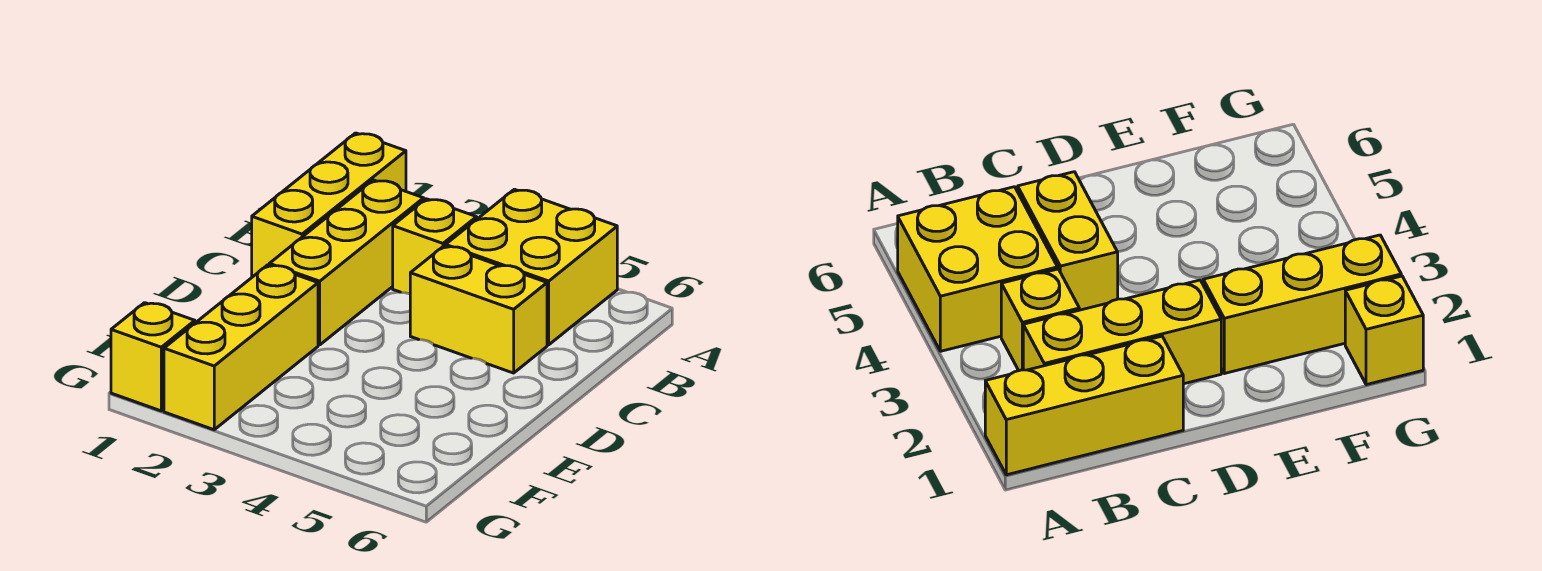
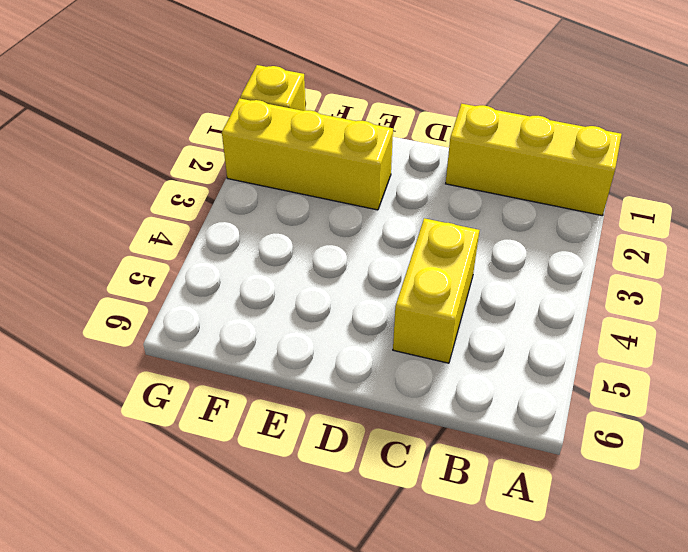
none -> yellow 2x2 brick [446,189,617,345]
none -> yellow 1x3 brick [269,180,424,345]

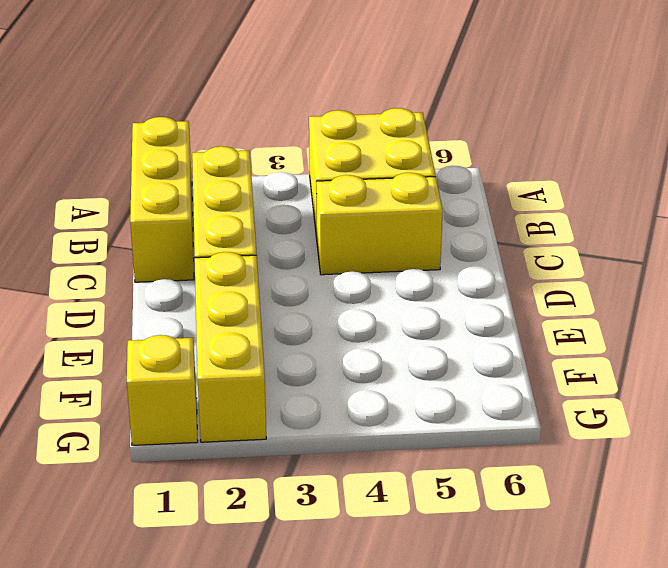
none -> yellow 1x1 brick [393,199,477,294]

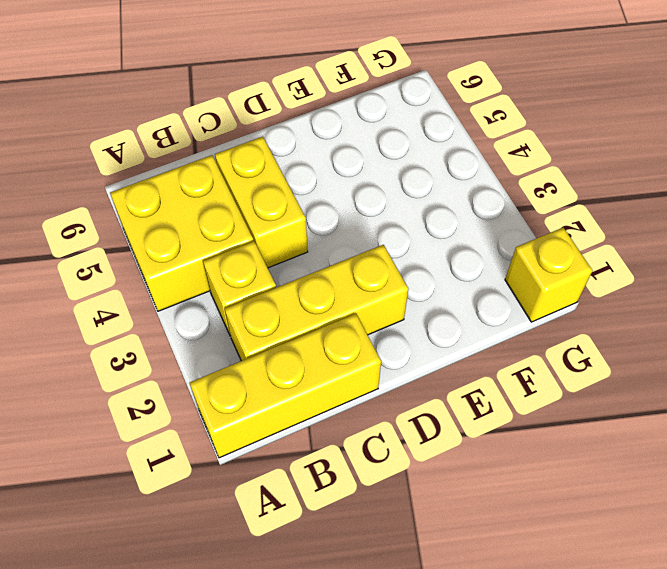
none -> yellow 1x3 brick [164,265,318,430]

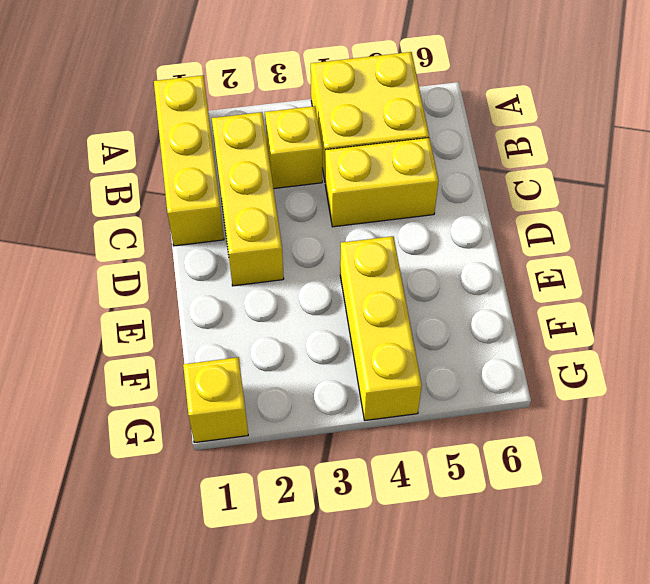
yellow 1x3 brick [340,236,422,420] -> yellow 1x3 brick moved to [164,265,318,430]

